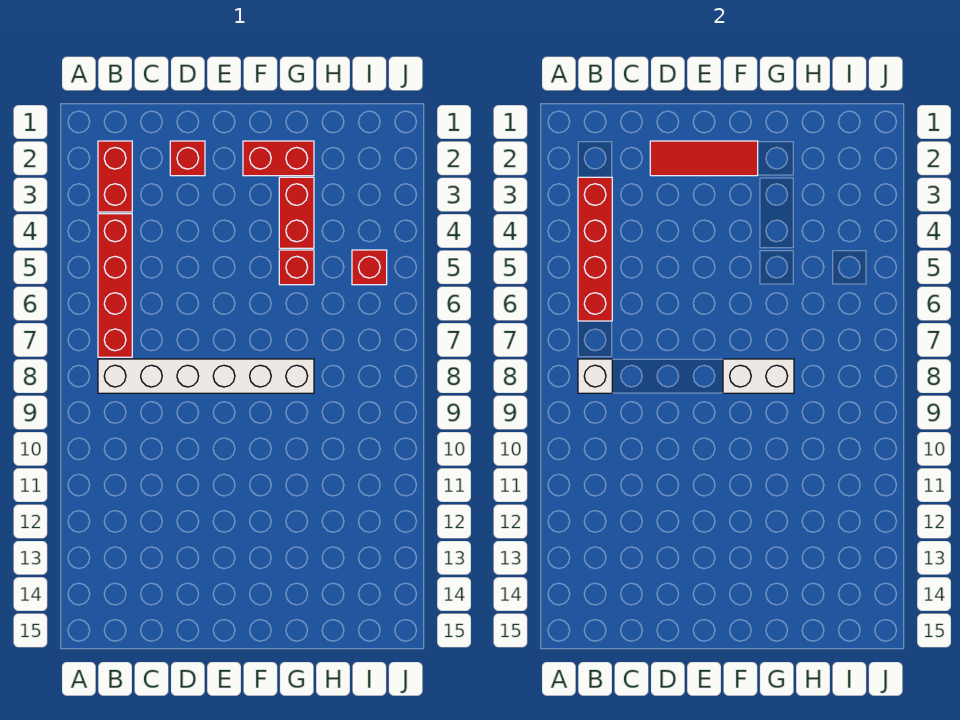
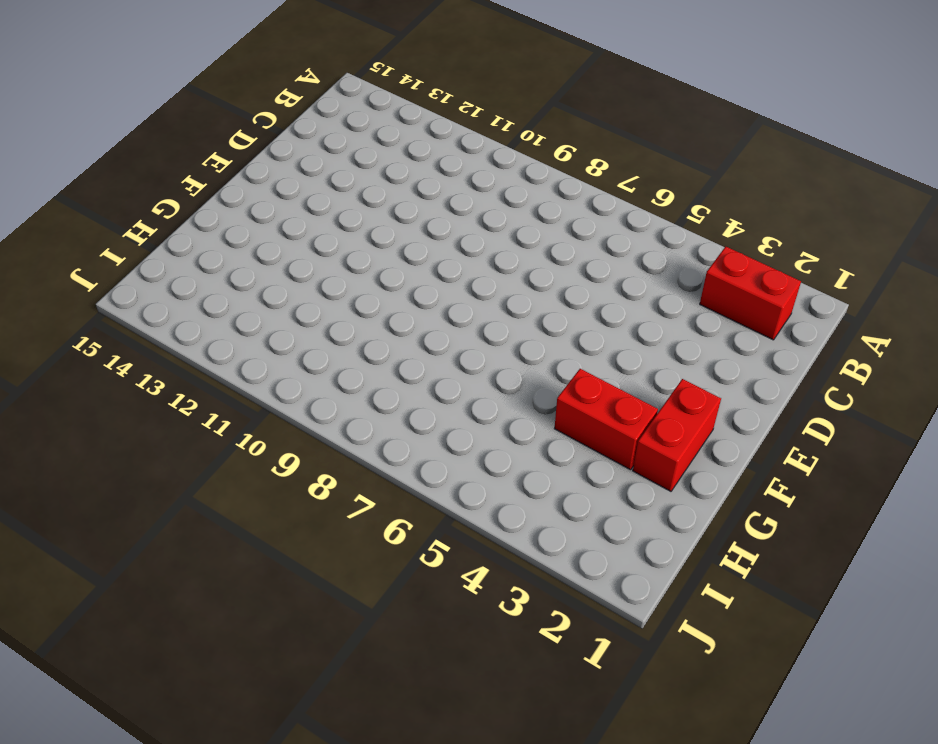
none -> red 1x4 brick [98,214,132,357]
none -> white 1x6 brick [98,359,314,393]
none -> red 1x1 brick [170,141,205,176]

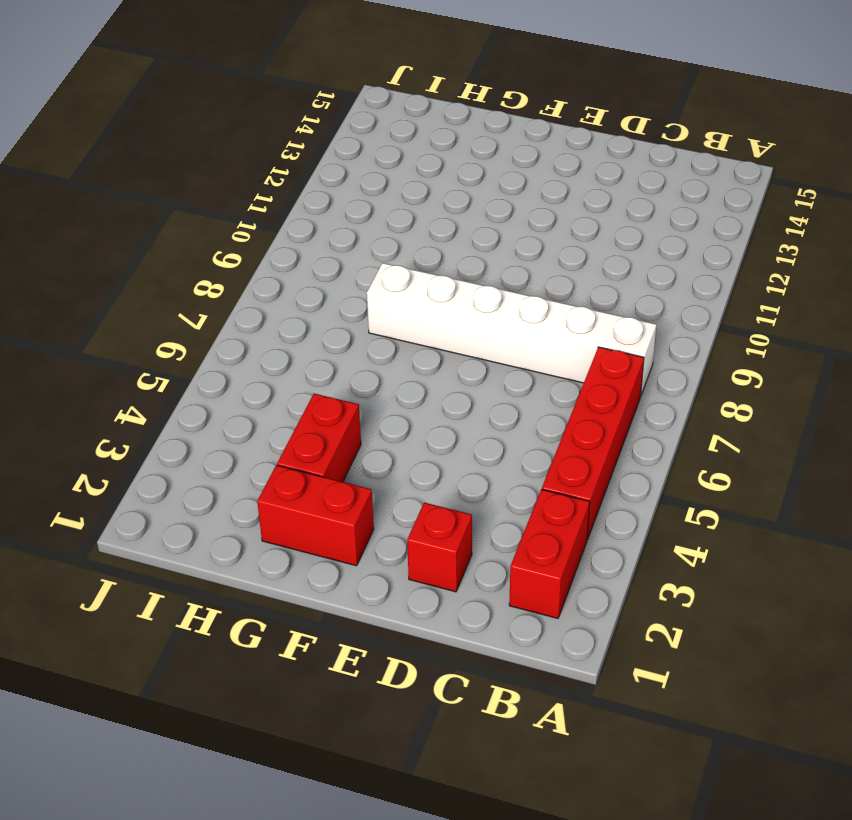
none -> red 1x1 brick [279,250,314,285]
none -> red 1x1 brick [352,250,387,285]
none -> red 1x4 brick [578,177,612,321]

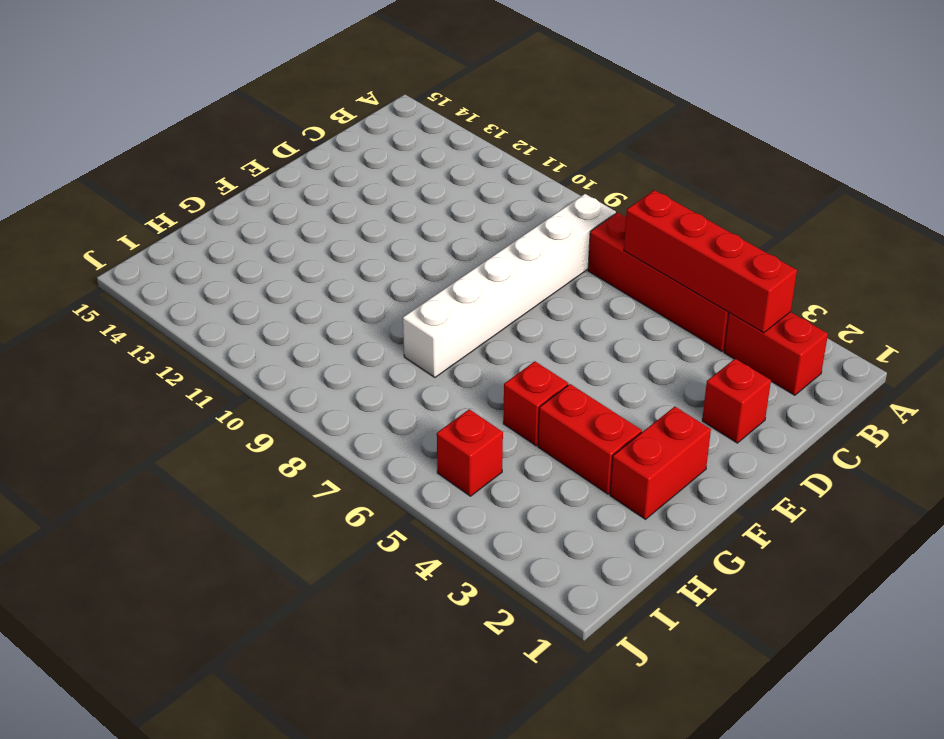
none -> white 1x1 brick [578,359,612,393]
none -> red 1x3 tile [650,141,758,176]
none -> white 1x2 brick [723,359,794,393]

